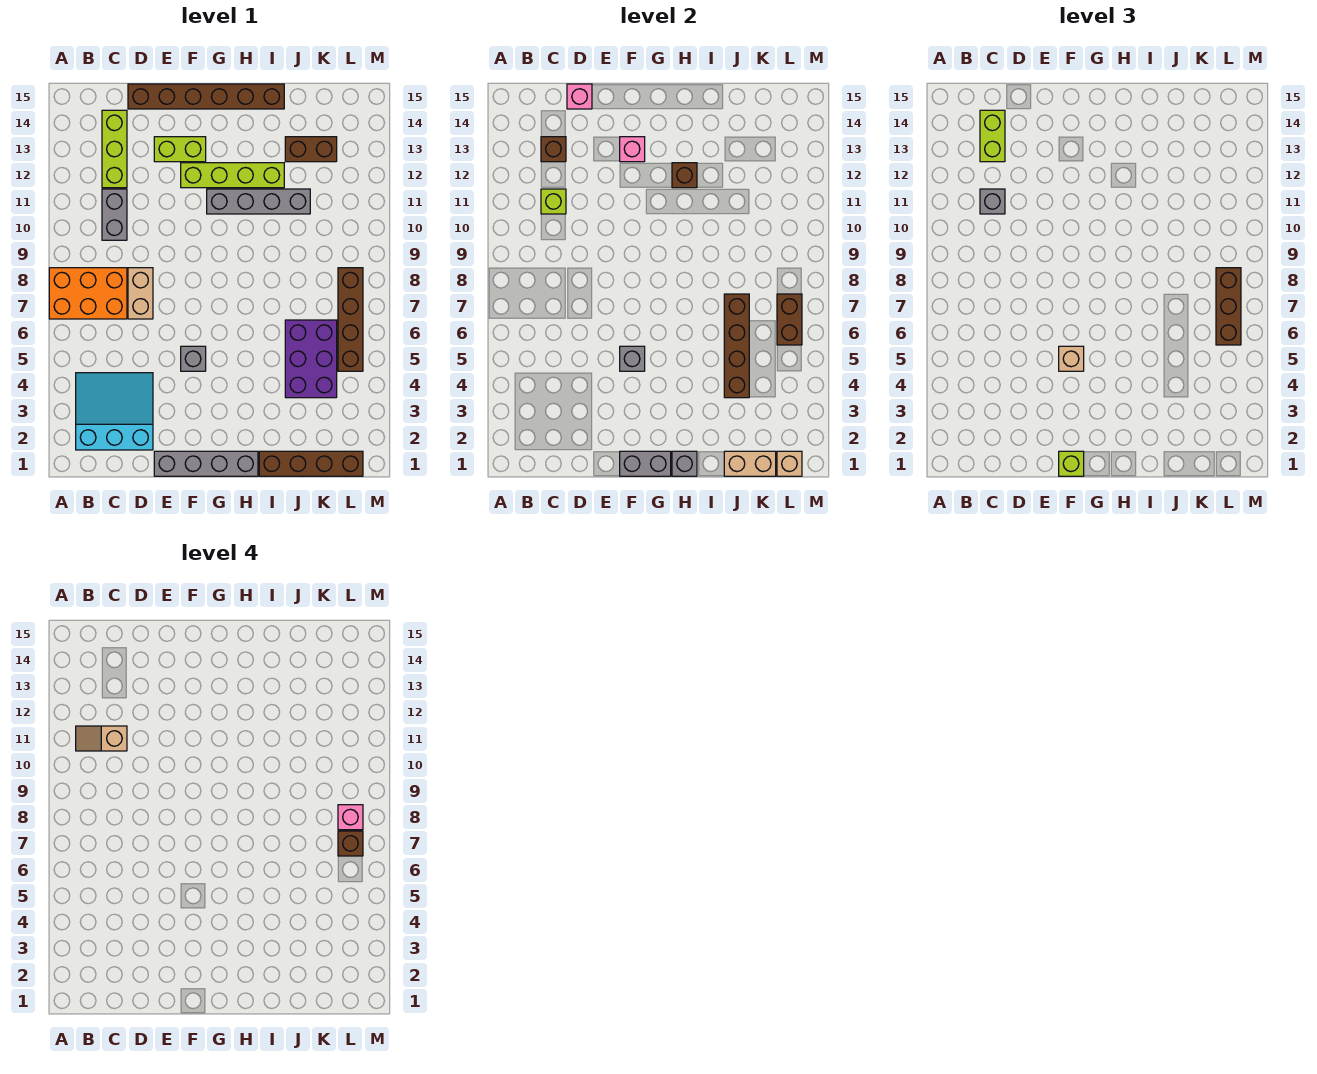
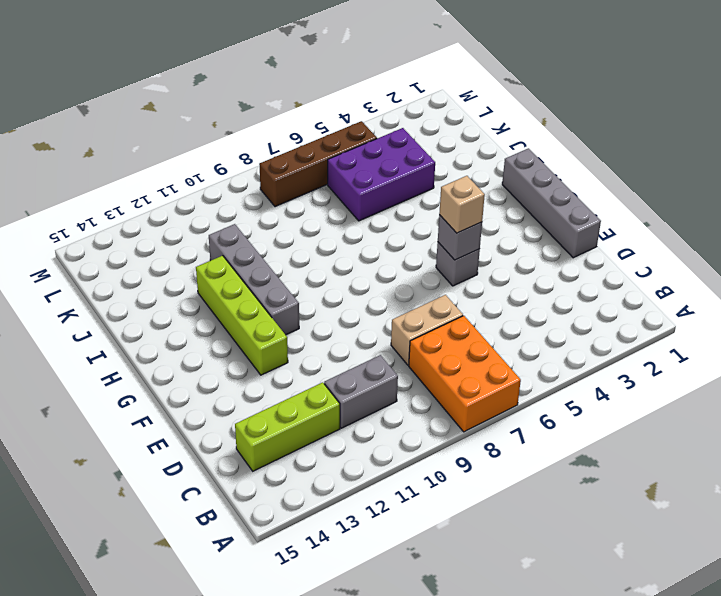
none -> cyan 3x3 slope [76,373,153,450]
none -> brown 1x6 brick [128,84,284,109]
none -> lime 1x2 brick [154,137,206,162]
none -> brown 1x4 brick [259,451,363,476]

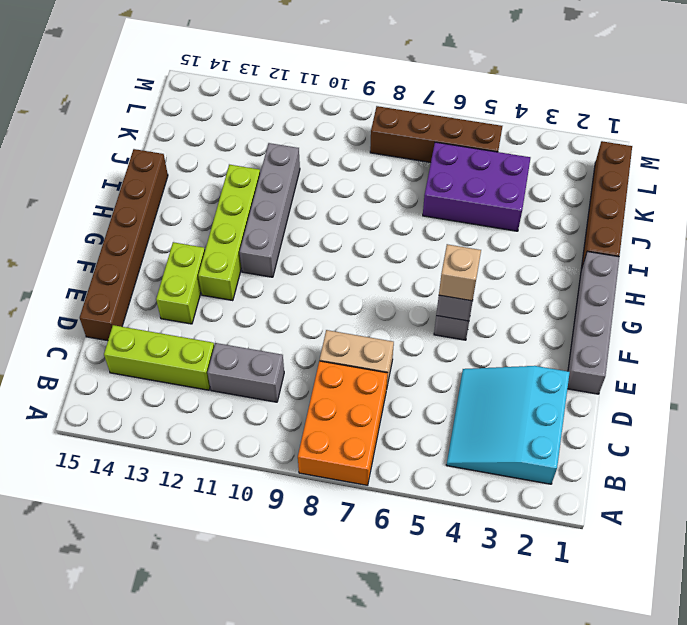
none -> brown 1x2 brick [285,137,337,162]
none -> lime 1x1 brick [541,189,566,214]
none -> brown 1x1 brick [541,137,566,162]
none -> pink 1x1 brick [567,84,592,109]

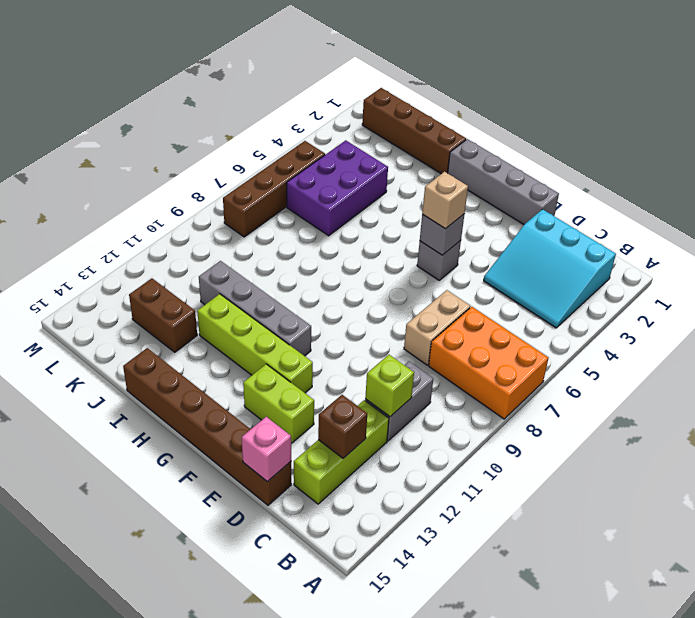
none -> grey 1x2 brick [620,451,671,476]
none -> pink 1x1 brick [620,137,645,162]
none -> grey 1x1 brick [672,451,697,476]
none -> brown 1x1 brick [672,163,697,188]

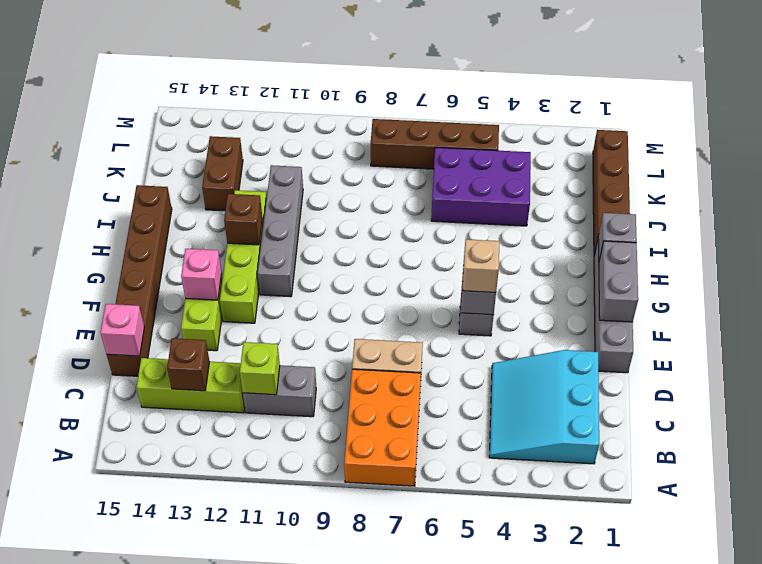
none -> tan 1x2 brick [724,451,776,476]
none -> brown 1x4 brick [724,294,749,398]
none -> tan 1x1 brick [777,451,802,476]
none -> brown 1x2 brick [777,294,802,345]

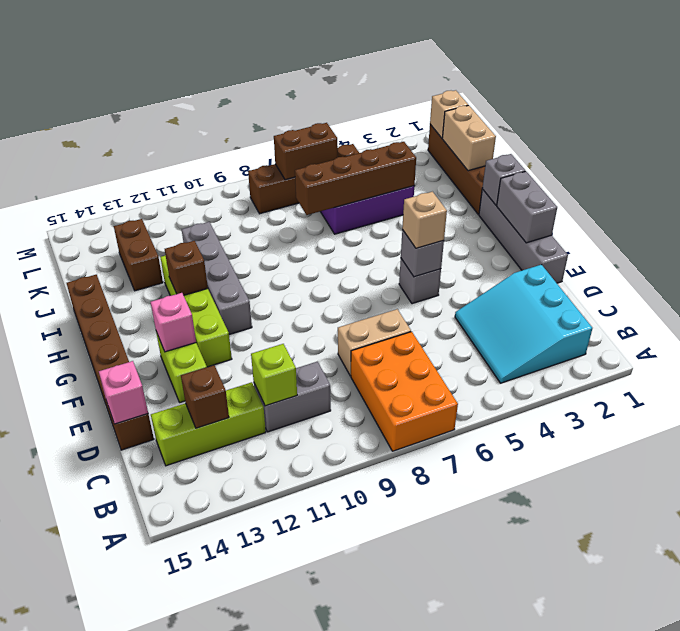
none -> grey 1x1 brick [980,189,1005,214]
none -> lime 1x2 brick [980,110,1005,162]
none -> lime 1x1 brick [1059,451,1084,476]
none -> brown 1x3 brick [1216,268,1241,345]

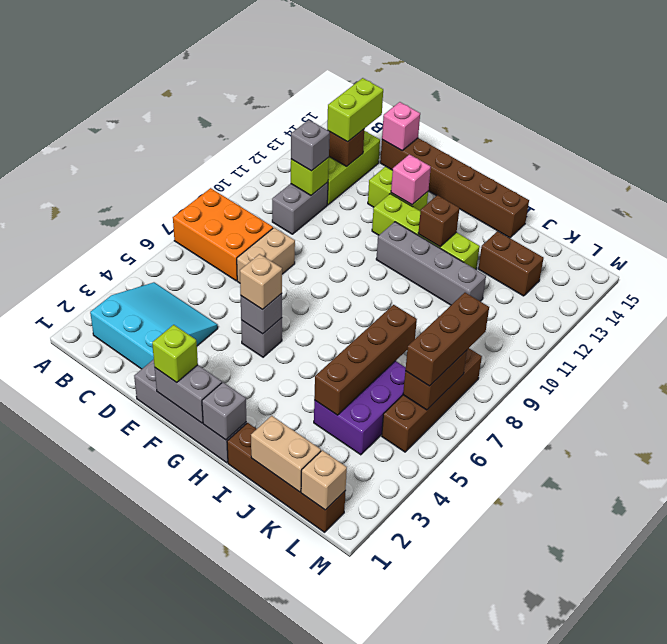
none -> tan 1x2 slope [76,726,127,751]
none -> brown 1x1 brick [338,831,363,856]
none -> pink 1x1 brick [338,805,363,830]

